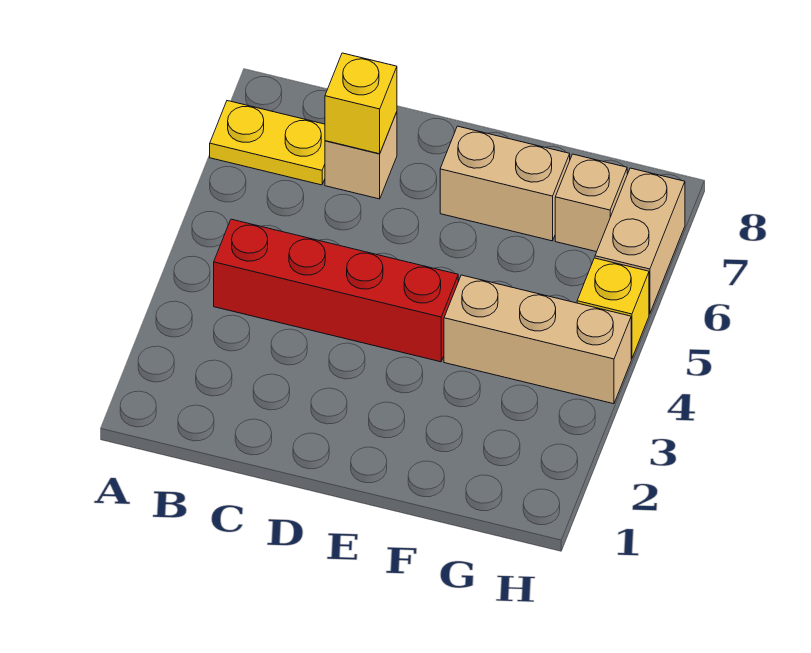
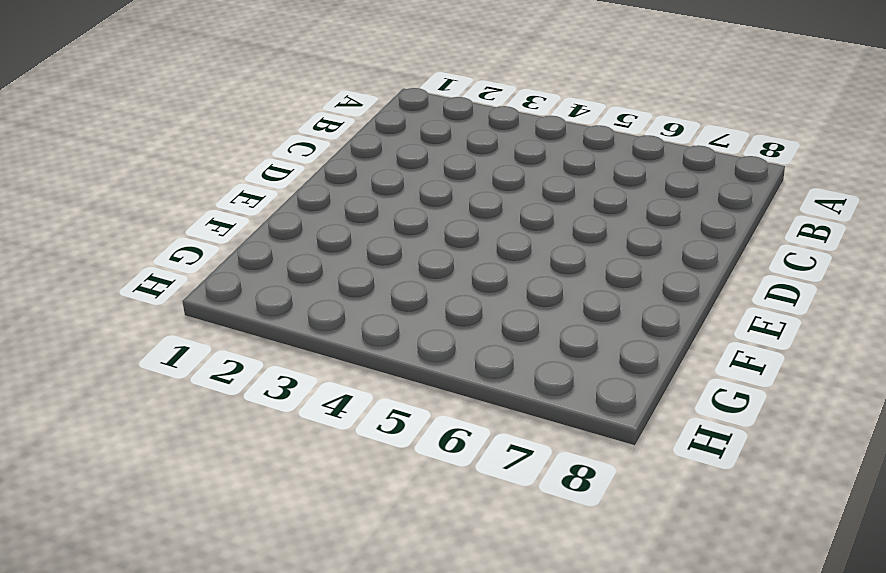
none -> yellow 1x2 plate [210,101,325,185]
none -> red 1x4 brick [214,219,458,362]

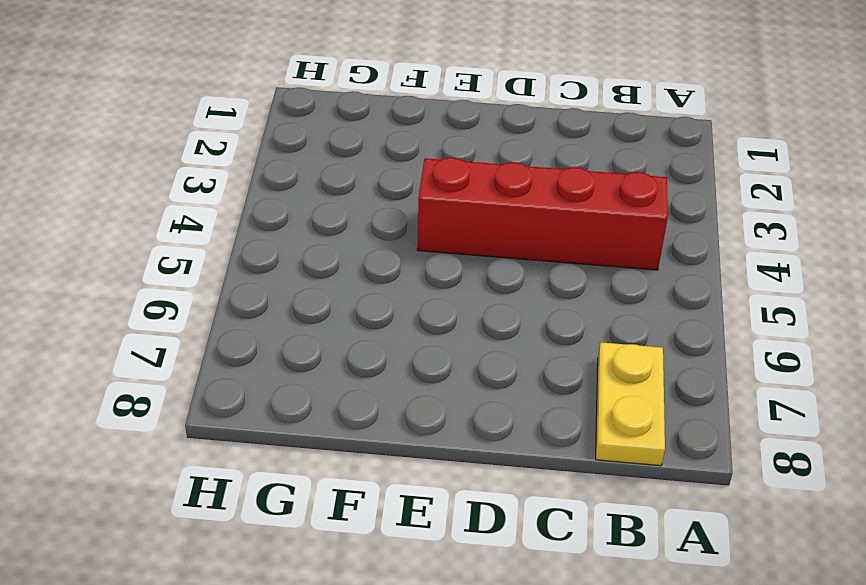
yellow 1x2 plate [596,342,665,466] -> yellow 1x2 plate turned to [210,101,325,185]
none -> tan 1x1 brick [325,112,397,199]
none -> tan 1x2 brick [440,126,570,241]

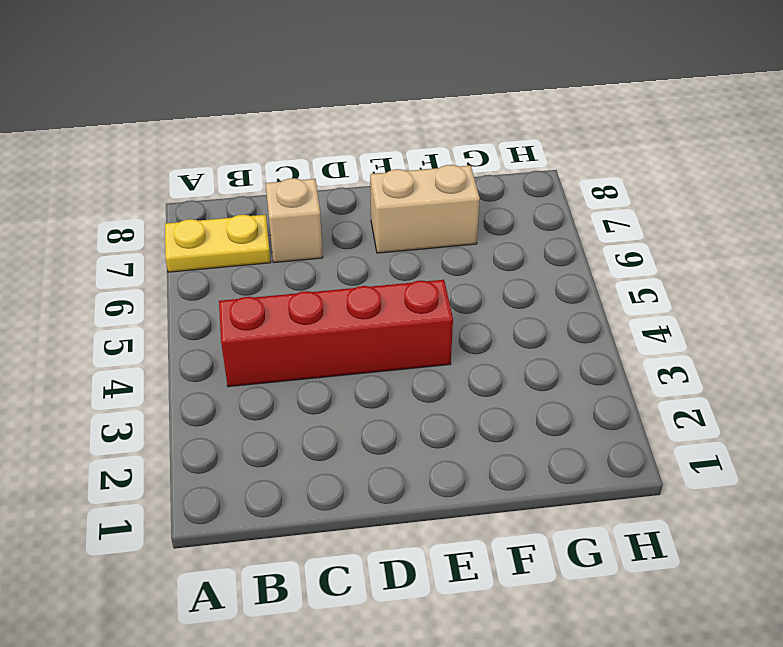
none -> tan 1x3 brick [444,275,631,404]
none -> tan 1x1 brick [555,154,627,252]

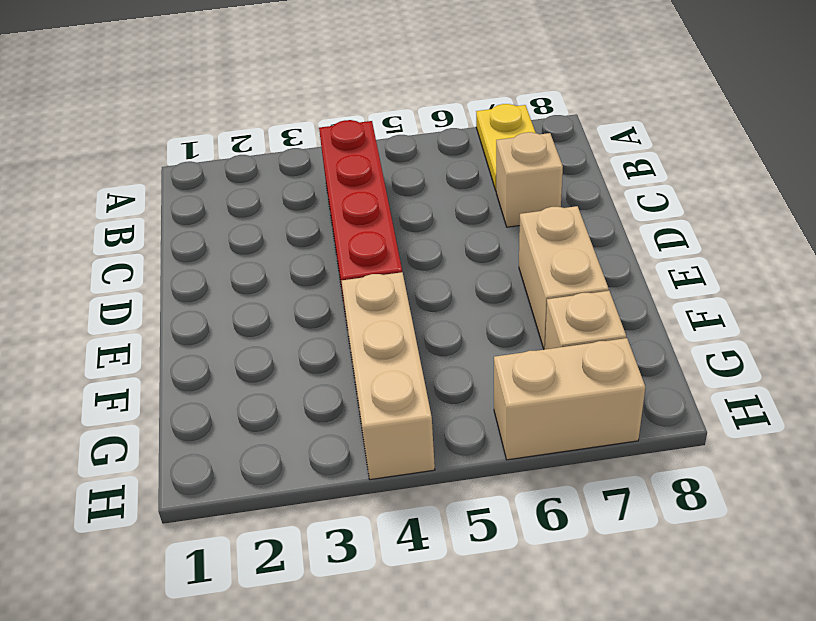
none -> yellow 1x1 brick [577,258,649,359]
none -> yellow 1x1 brick [325,53,397,154]

